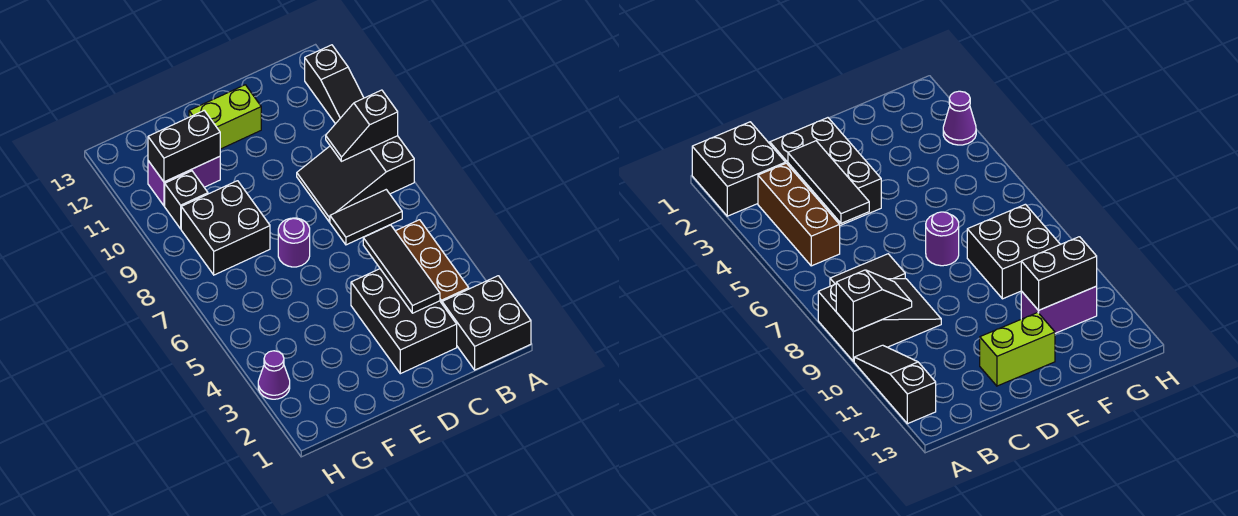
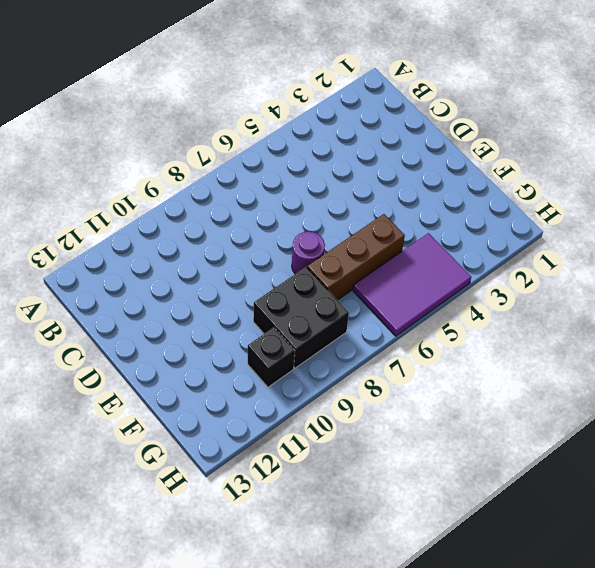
brown 1x3 brick [307,214,405,300] -> brown 1x3 brick moved to [396,220,469,303]
purple 2x3 tile [353,233,471,336] -> none
none -> black 2x2 brick [442,276,531,370]
none -> black 2x3 slope [297,136,414,222]
none -> black 1x3 slope [305,45,364,124]

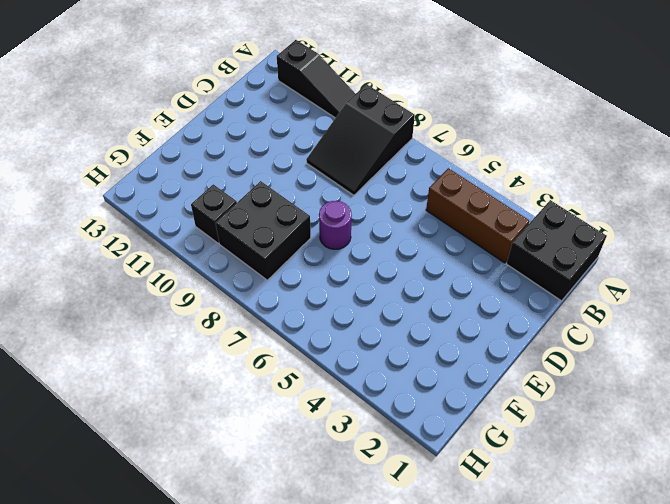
none -> black 1x2 tile [330,190,402,245]
none -> black 2x3 brick [351,269,457,374]
none -> lime 1x2 brick [189,85,261,149]

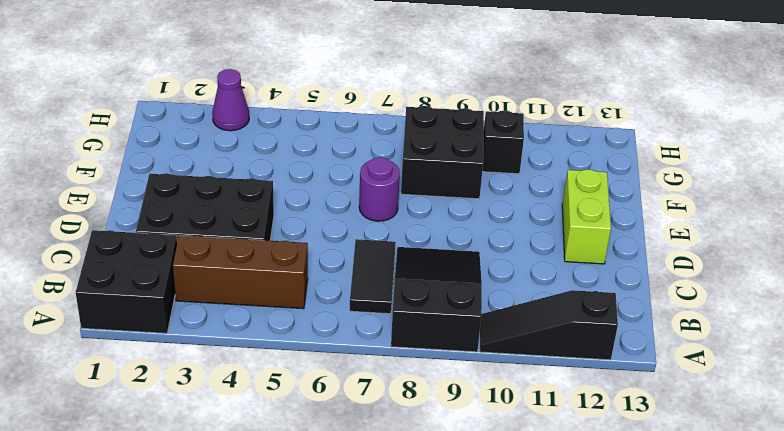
none -> purple 1x2 brick [148,156,220,206]
none -> black 1x2 slope [326,90,398,161]
none -> black 1x3 tile [363,225,440,313]

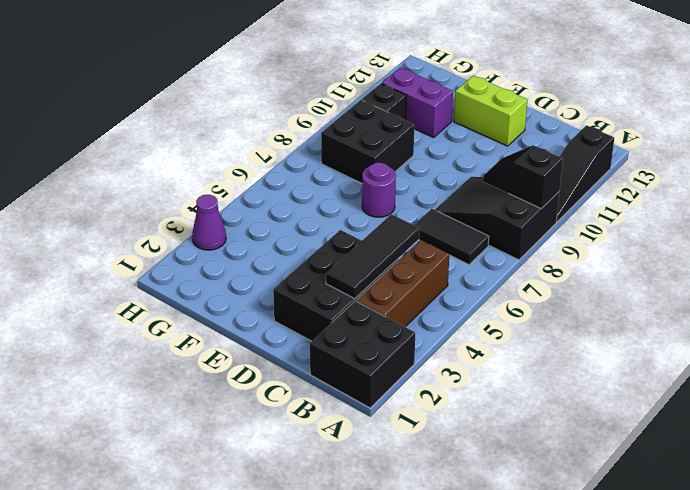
none -> black 1x2 brick [148,111,220,182]

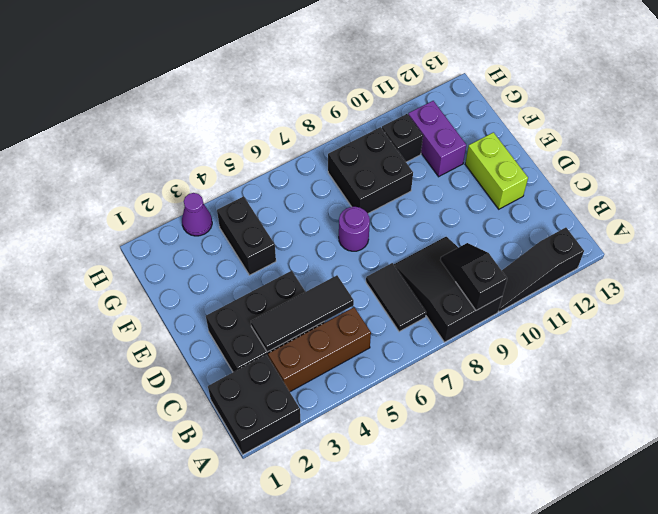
black 1x2 brick [217,196,276,275] -> black 1x2 brick moved to [148,111,220,182]

